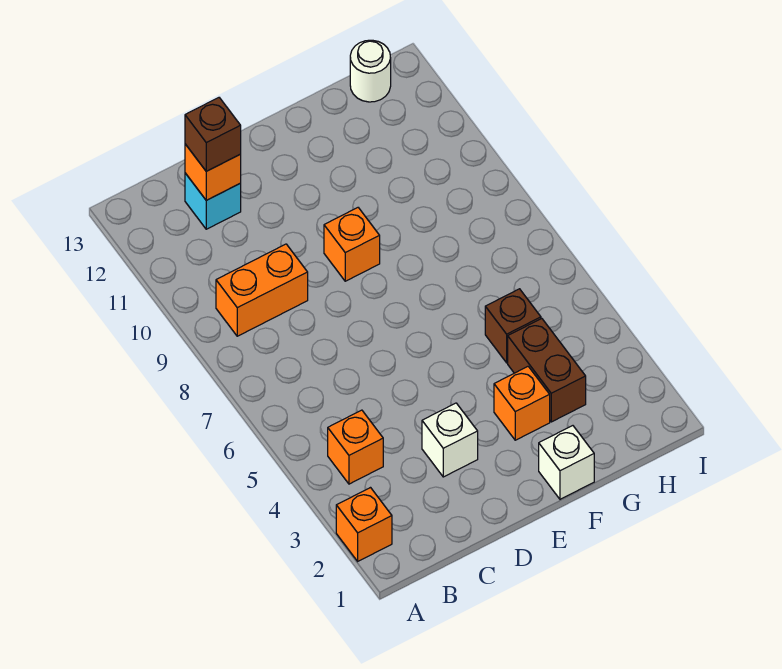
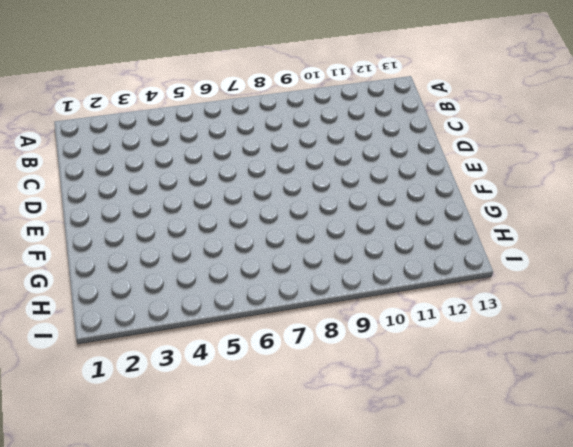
none -> orange 1x1 brick [336,488,392,561]
none -> orange 1x1 brick [328,410,383,484]
none -> orange 1x2 brick [216,244,308,336]

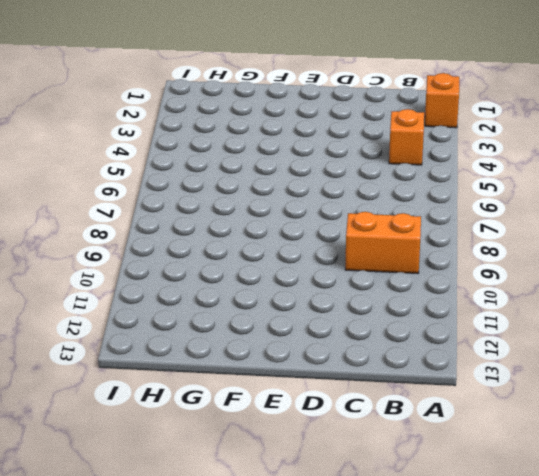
none -> cyan 1x1 brick [185,173,241,229]
none -> white 1x1 brick [422,403,478,477]
none -> orange 1x1 brick [324,208,380,281]

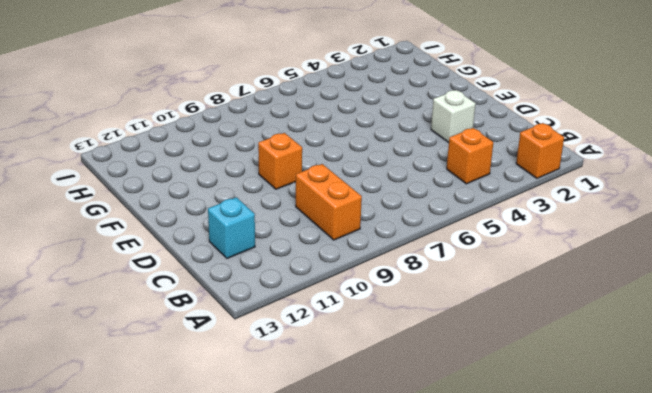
none -> white 1x1 brick [539,426,594,499]
none -> orange 1x1 brick [494,367,550,440]
none -> brown 1x2 brick [508,319,586,422]

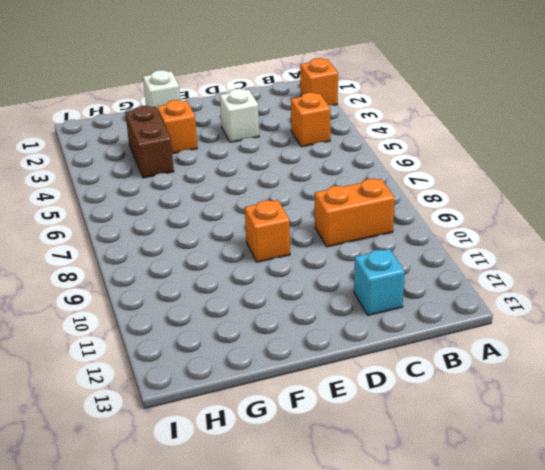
none -> brown 1x1 brick [485,289,541,363]
none -> white 1x1 round brick [350,40,391,102]
none -> orange 1x1 brick [185,144,241,200]

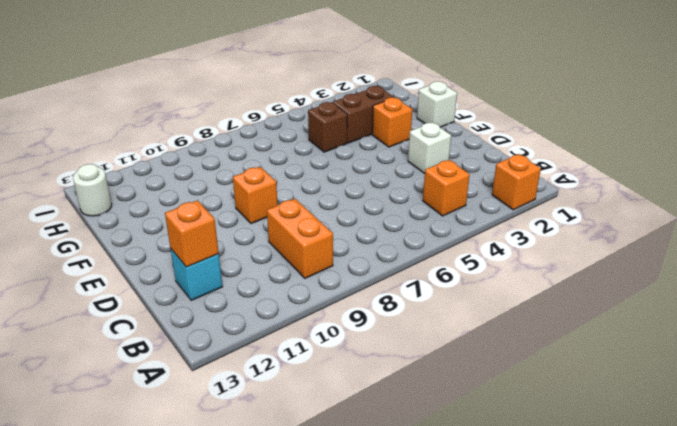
none -> brown 1x1 brick [185,98,241,171]

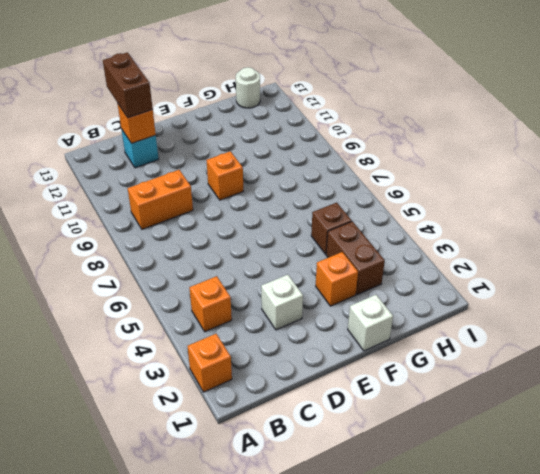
brown 1x2 brick [103,53,153,118] -> brown 1x1 brick [185,98,241,171]

